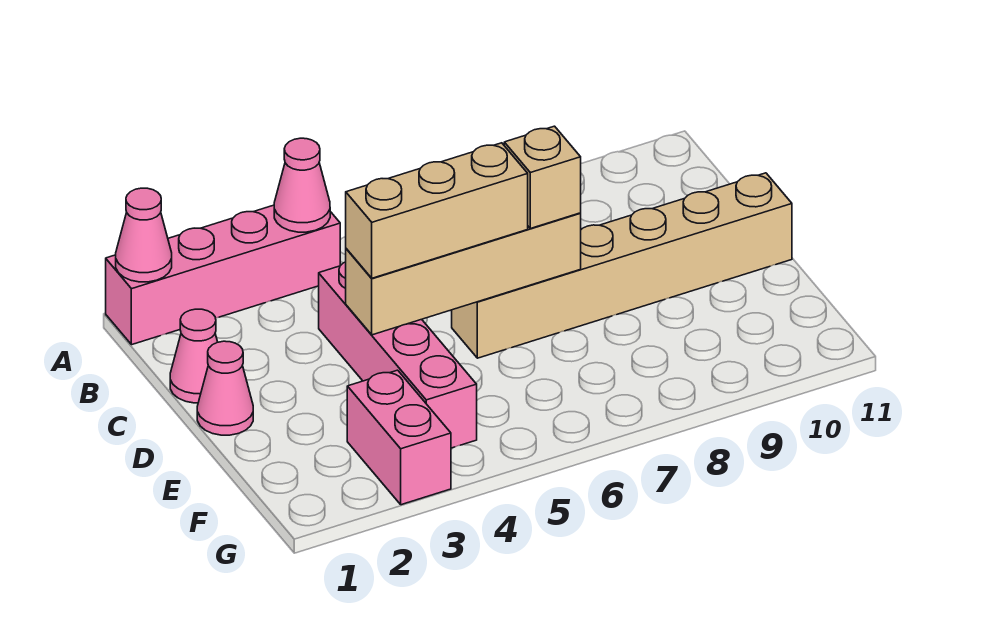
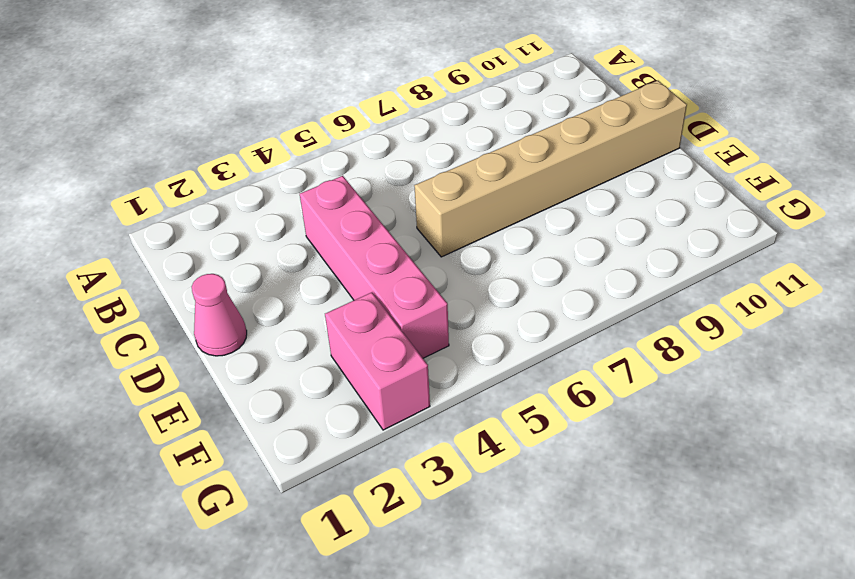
none -> pink 1x4 brick [106,205,340,345]
none -> pink 1x1 cone [170,309,217,403]

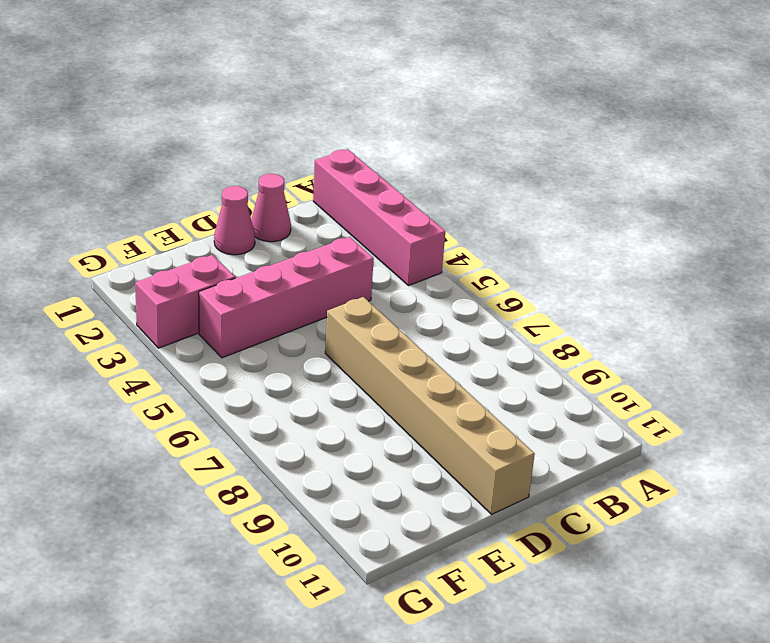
none -> pink 1x1 cone [116,188,172,282]
none -> pink 1x1 cone [274,138,330,232]

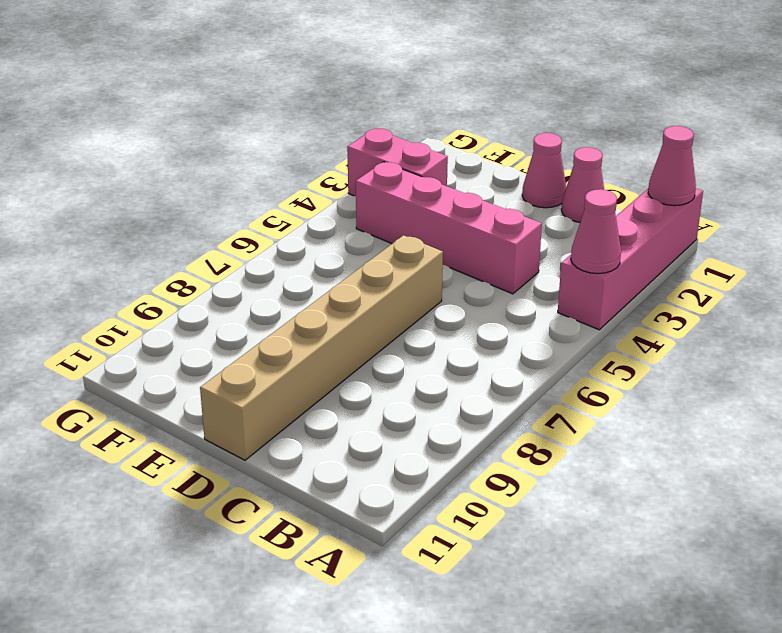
none -> tan 1x4 brick [346,213,581,335]
none -> tan 1x3 brick [346,143,528,278]

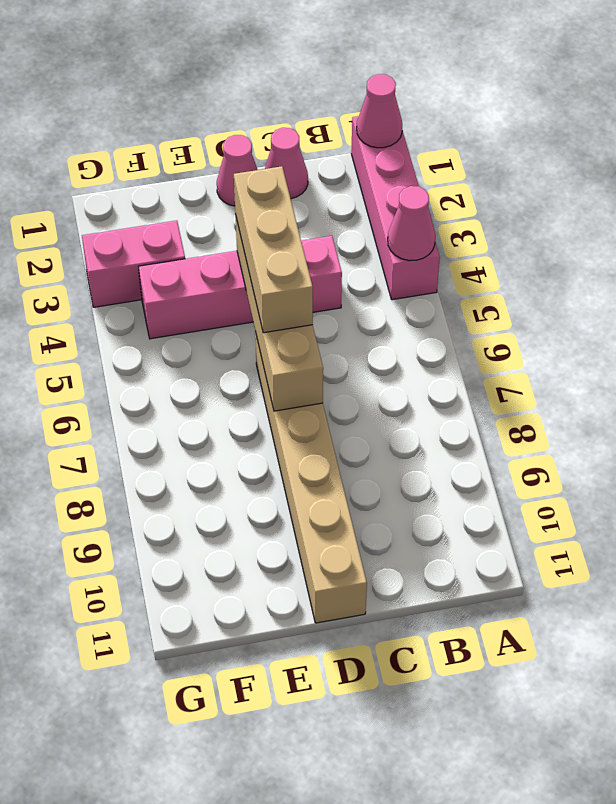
none -> tan 1x1 brick [504,126,581,228]

